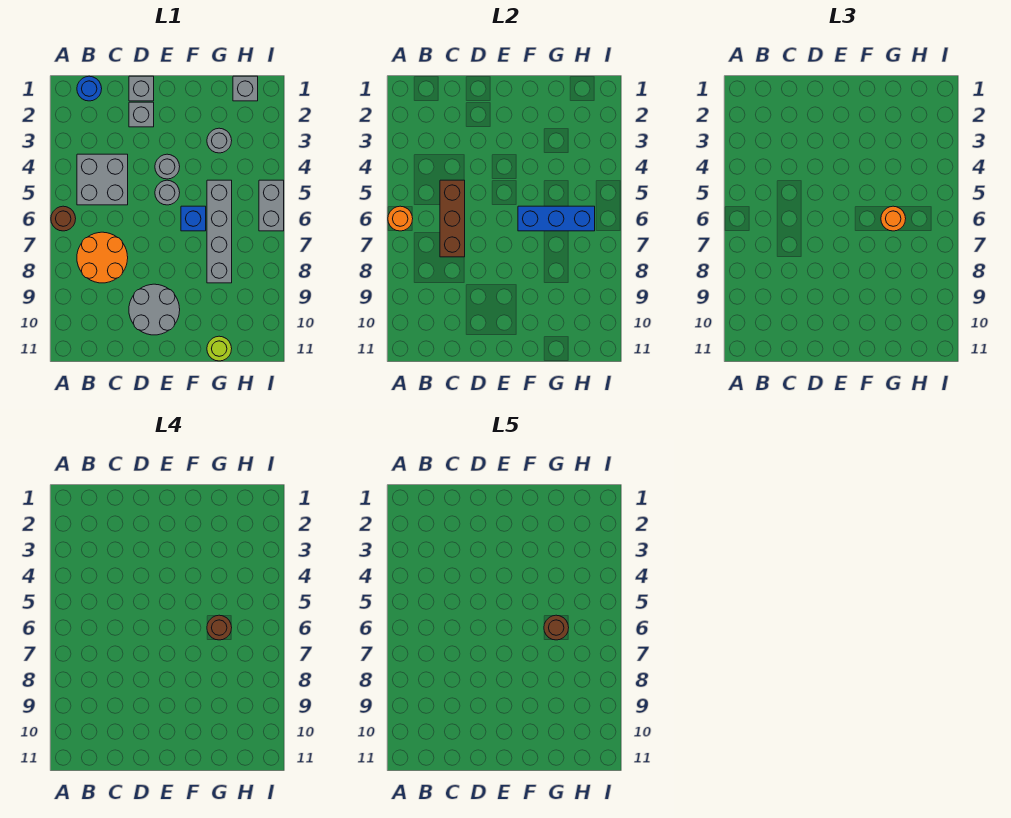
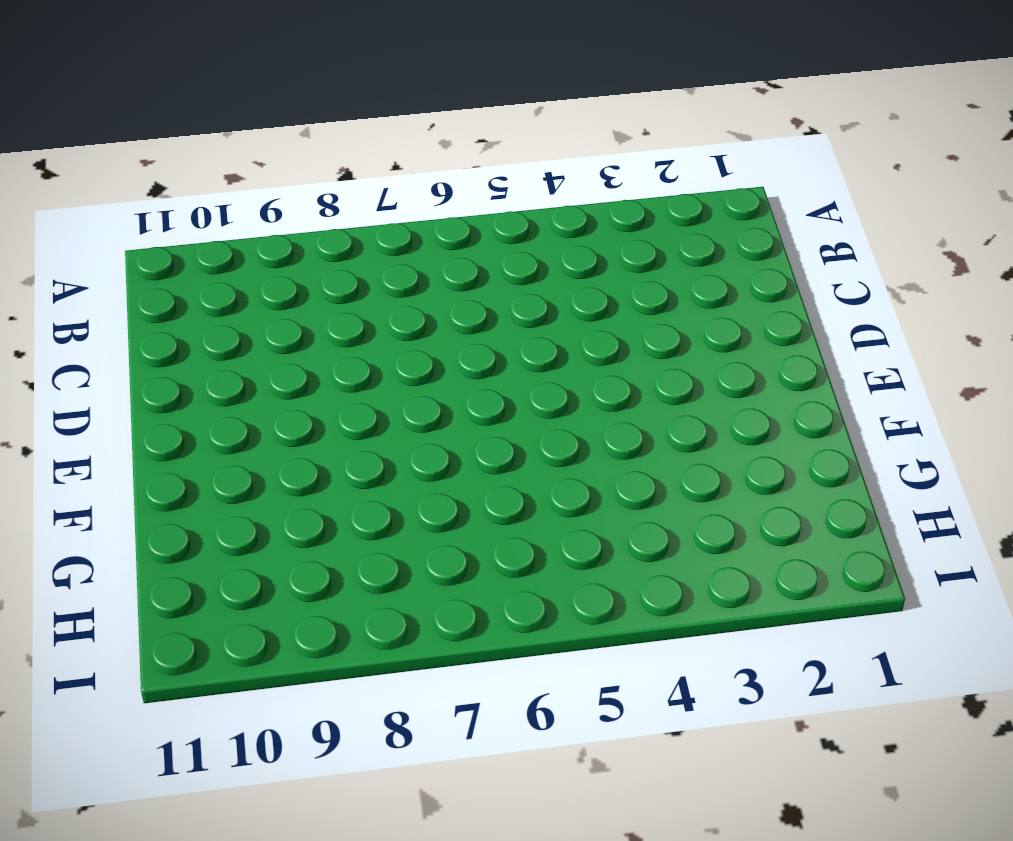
none -> brown 1x1 round brick [51,206,76,231]
none -> blue 1x1 round brick [77,76,102,101]
none -> grey 2x2 brick [77,154,128,205]

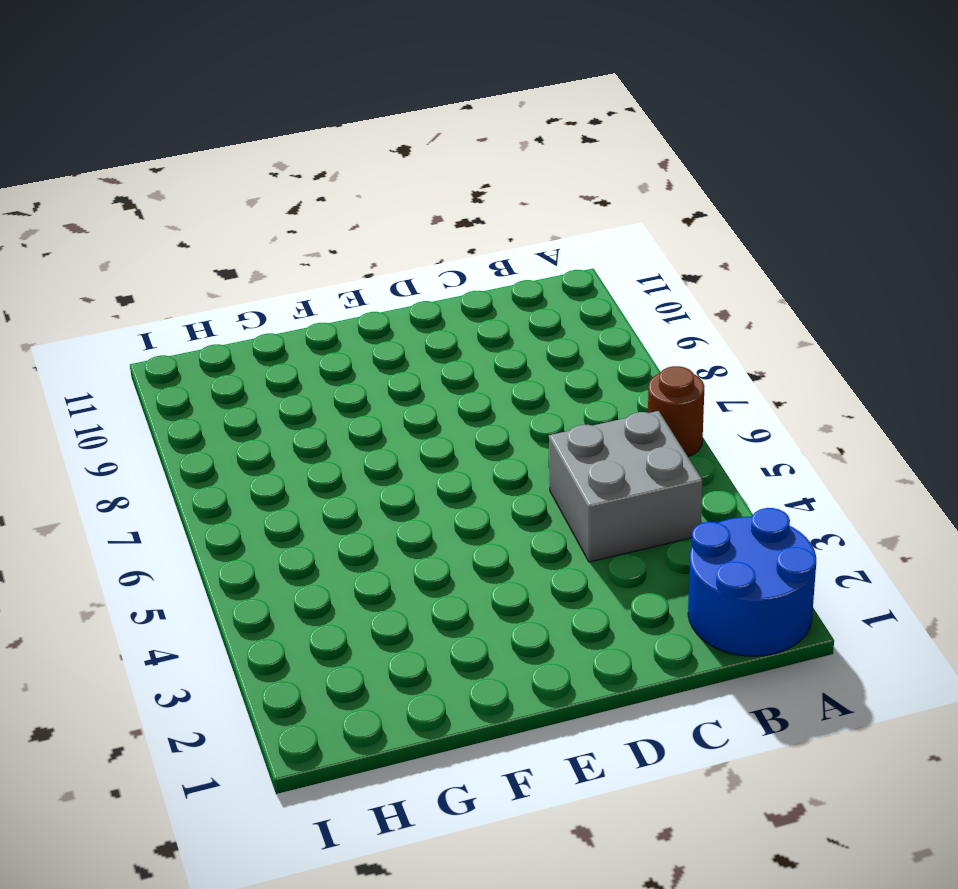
blue 2x2 round brick [688,508,816,656] -> blue 1x1 round brick [77,76,102,101]
none -> orange 2x2 round brick [77,232,128,283]
none -> grey 1x1 brick [129,76,154,101]
none -> grey 1x1 brick [129,102,154,127]

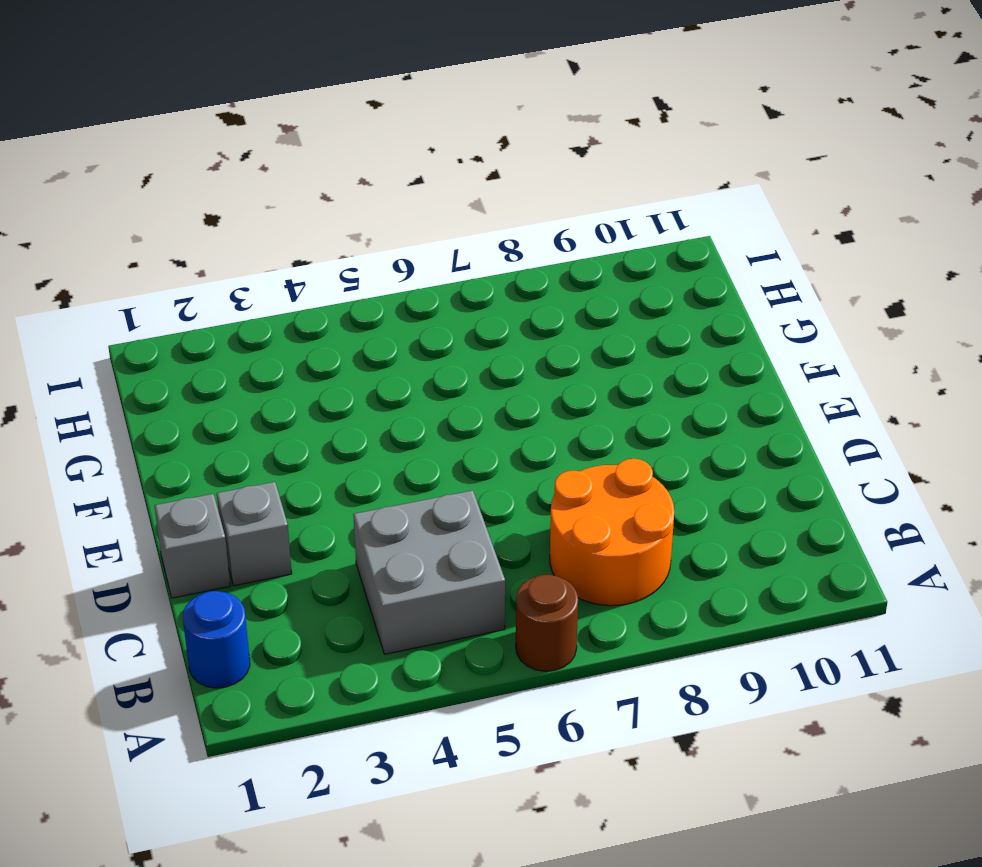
none -> grey 2x2 round brick [129,284,180,335]
none -> grey 1x1 round brick [155,154,180,179]
none -> grey 1x1 round brick [155,180,180,205]

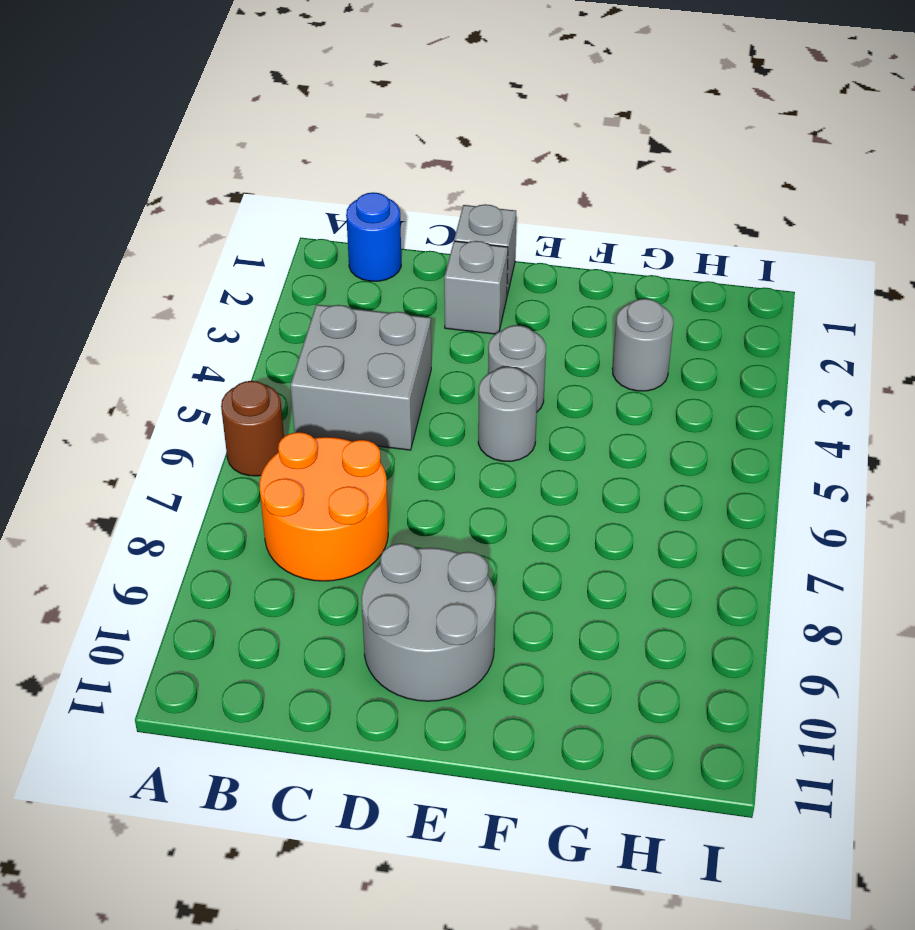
none -> blue 1x1 brick [181,206,206,231]
none -> grey 1x4 brick [207,180,232,283]
none -> lime 1x1 round brick [207,336,232,361]

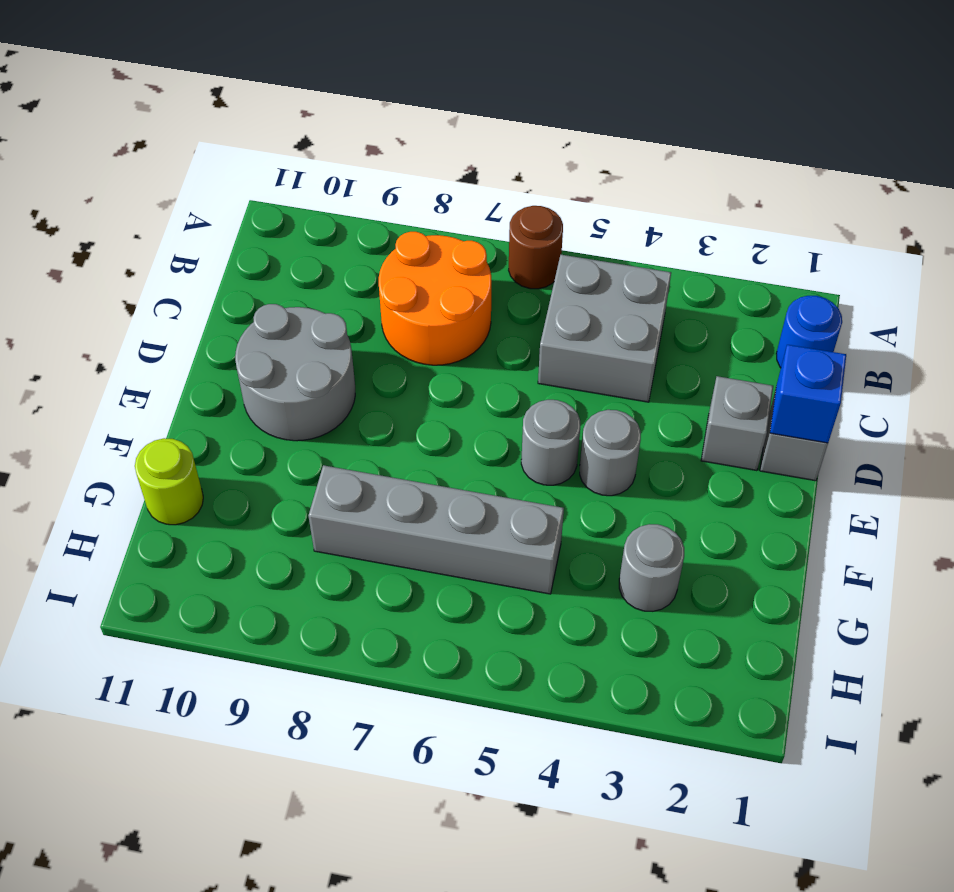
blue 1x1 brick [770,345,846,443] -> blue 1x1 brick moved to [181,206,206,231]
none -> grey 1x1 brick [233,76,258,101]
none -> grey 1x2 brick [259,180,284,231]
none -> orange 1x1 round brick [388,206,413,231]

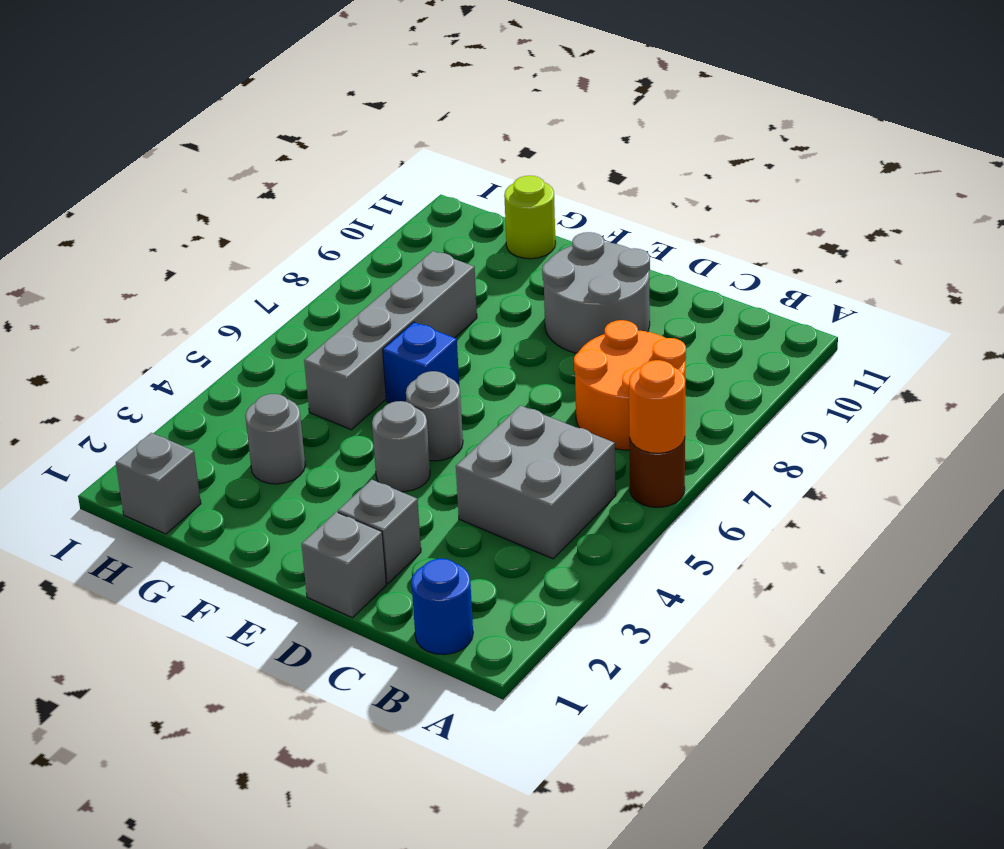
none -> grey 1x2 brick [259,180,284,231]
none -> brown 1x3 brick [440,180,465,257]
none -> blue 1x3 brick [518,206,595,231]

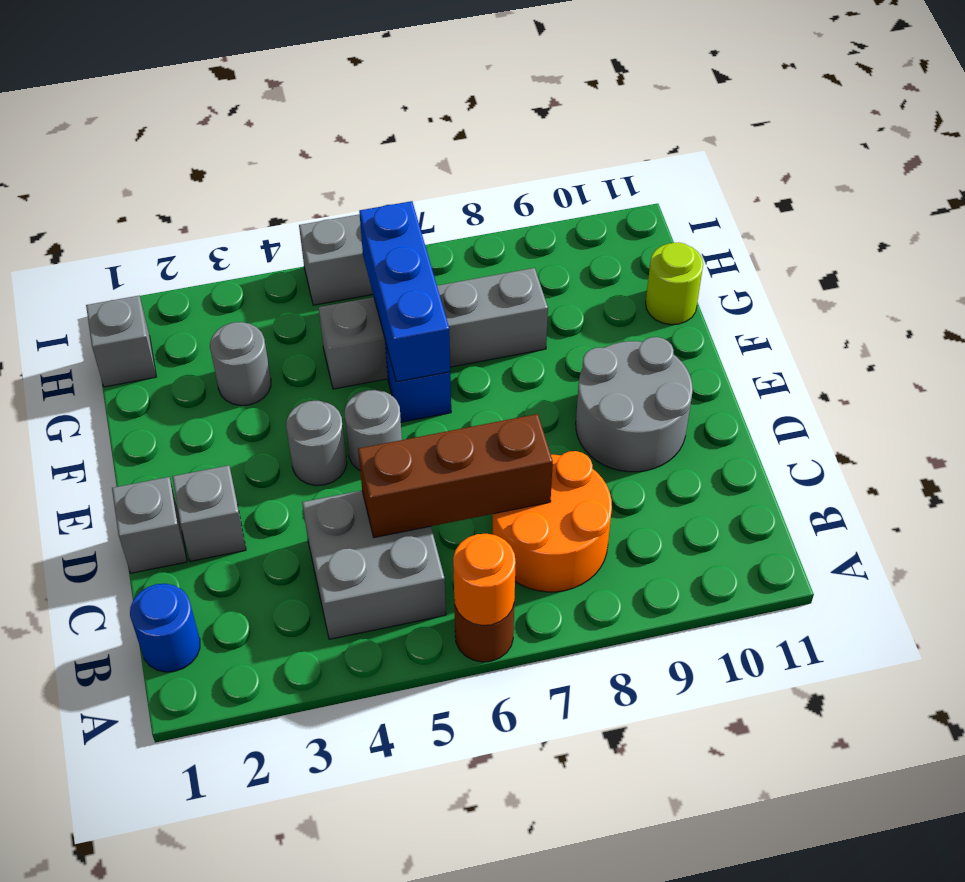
none -> orange 1x1 round brick [881,206,906,231]
none -> brown 1x1 round brick [207,615,232,640]
none -> brown 1x1 round brick [544,615,569,640]

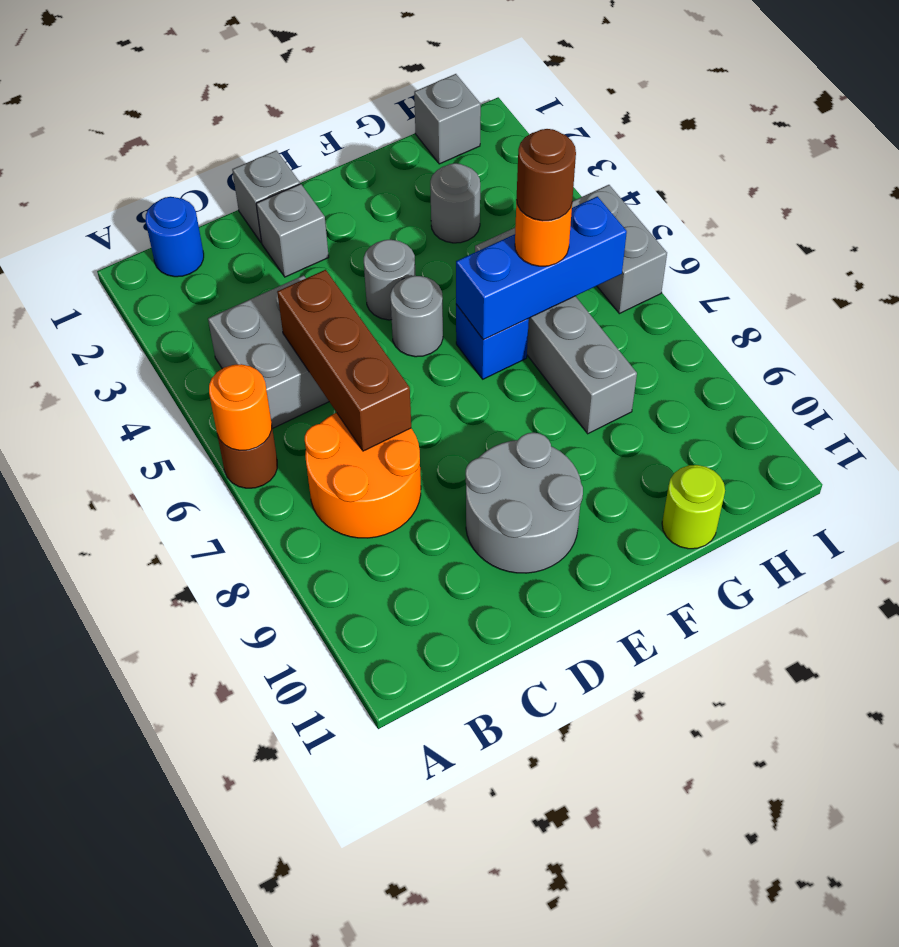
none -> brown 1x1 round brick [544,615,569,640]

